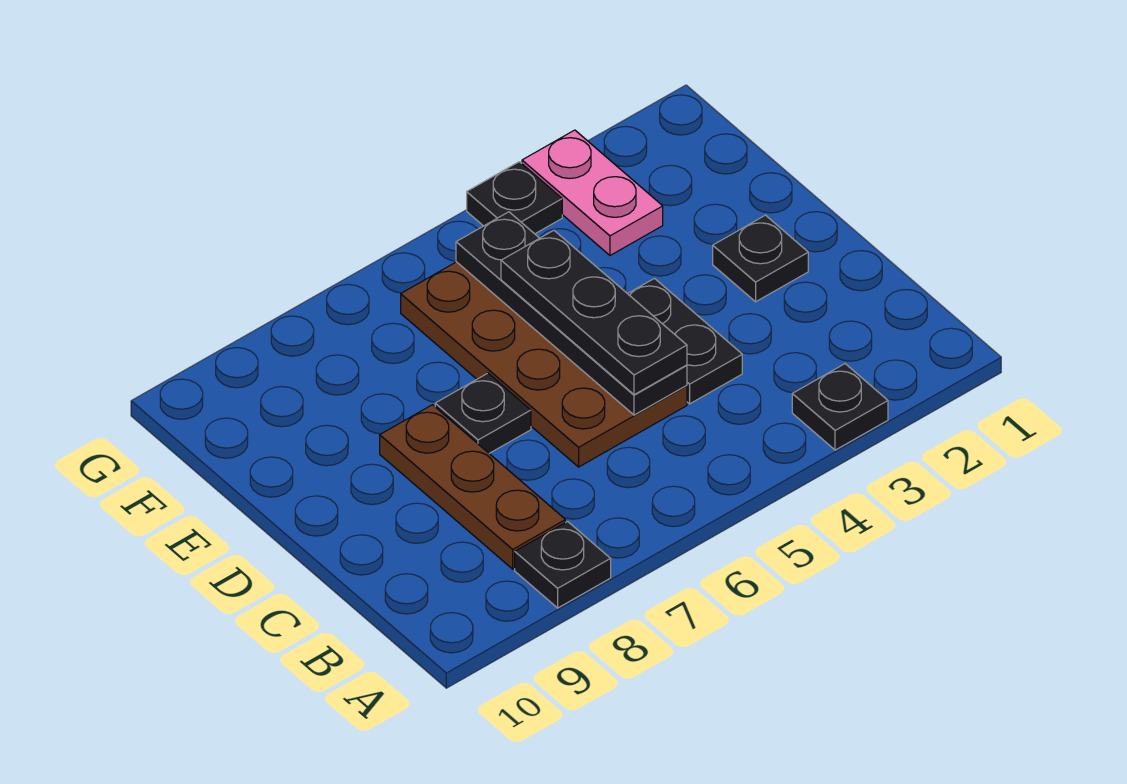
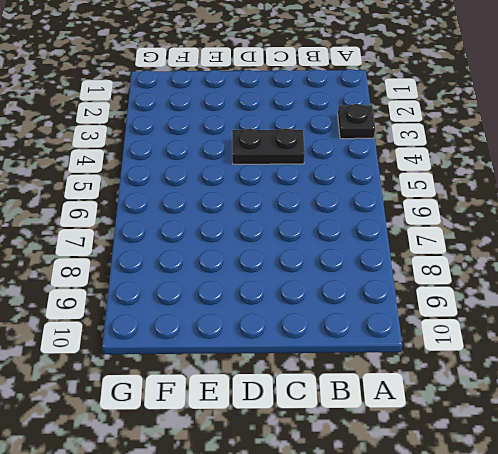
none -> black 1x1 plate [515,522,611,608]
none -> brown 1x3 plate [380,405,565,569]

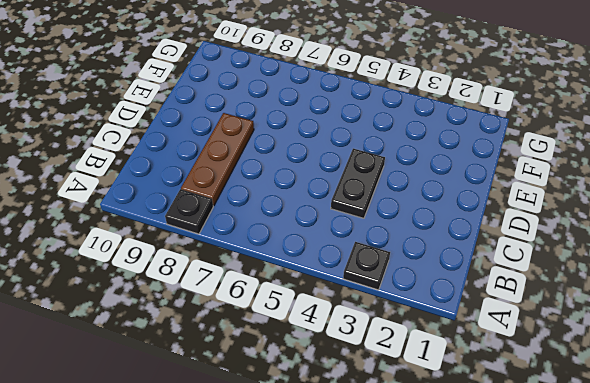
none -> brown 2x4 plate [401,262,687,467]
none -> black 1x1 plate [713,215,808,302]

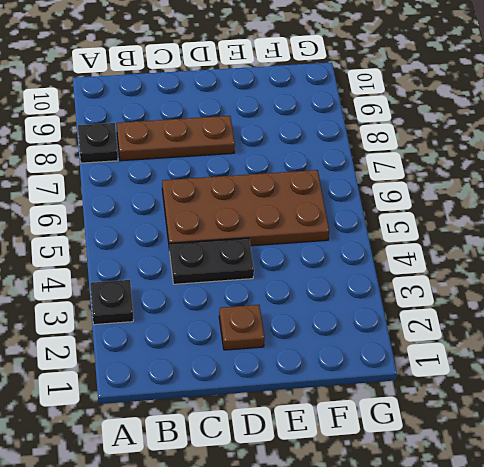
brown 1x1 plate [219,305,265,350] -> black 1x1 plate [713,215,808,302]
none -> black 1x1 plate [435,373,531,453]
none -> pink 1x2 plate [522,130,663,255]

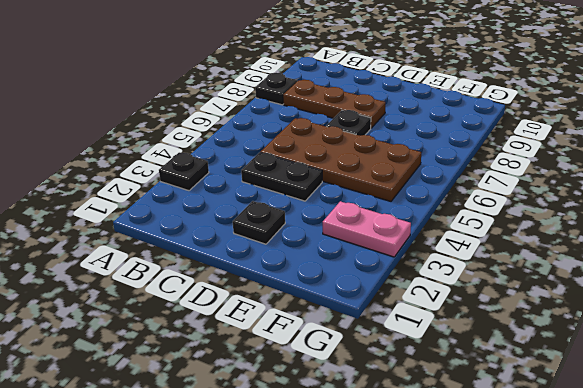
none -> black 1x1 plate [467,162,562,234]
none -> black 1x4 plate [456,212,687,415]

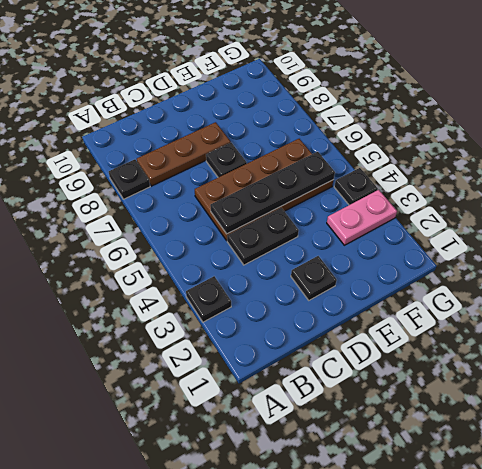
none -> black 1x3 plate [501,230,687,395]

